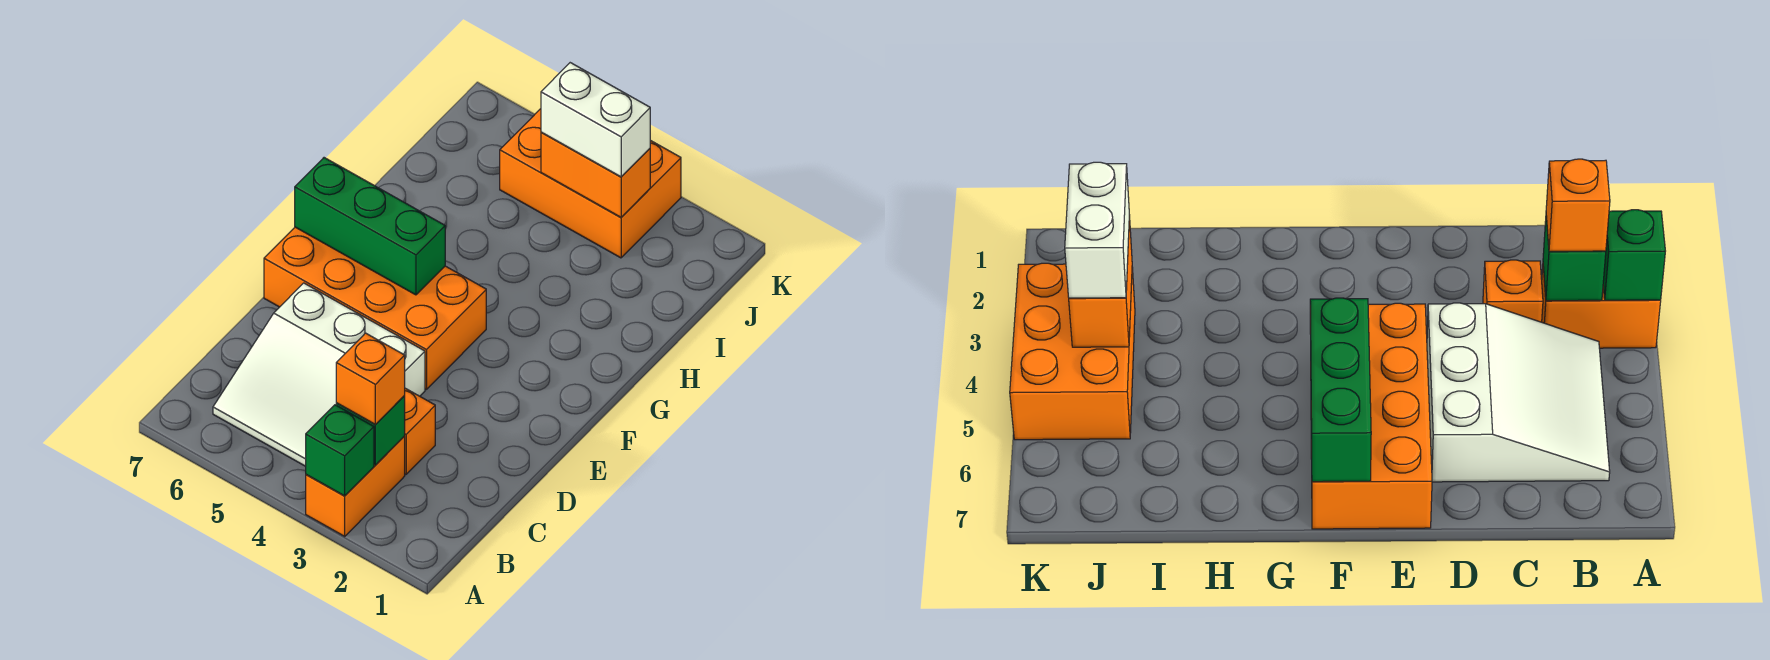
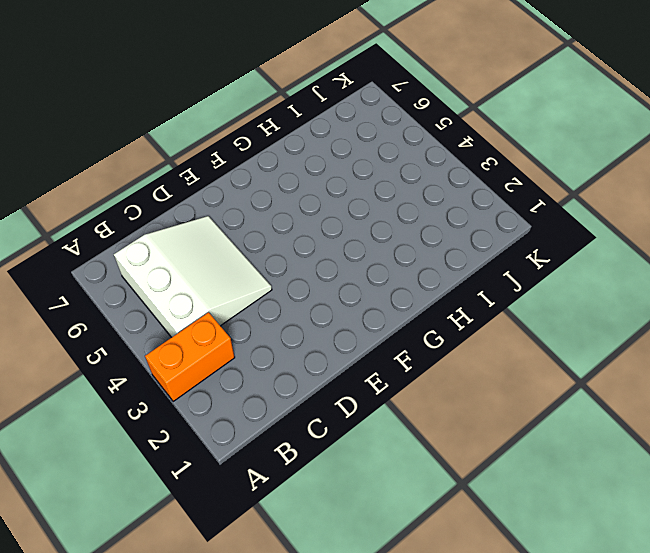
white 3x3 slope [114,216,272,337] -> white 3x3 slope turned to [213,283,425,466]
none -> orange 1x1 brick [405,388,435,474]
none -> orange 2x4 brick [264,227,486,390]

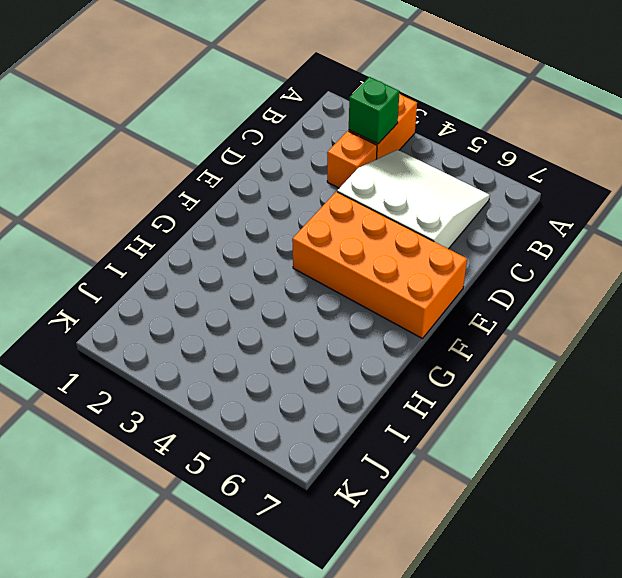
none -> orange 2x3 brick [500,109,681,258]
none -> green 1x1 brick [306,405,374,496]

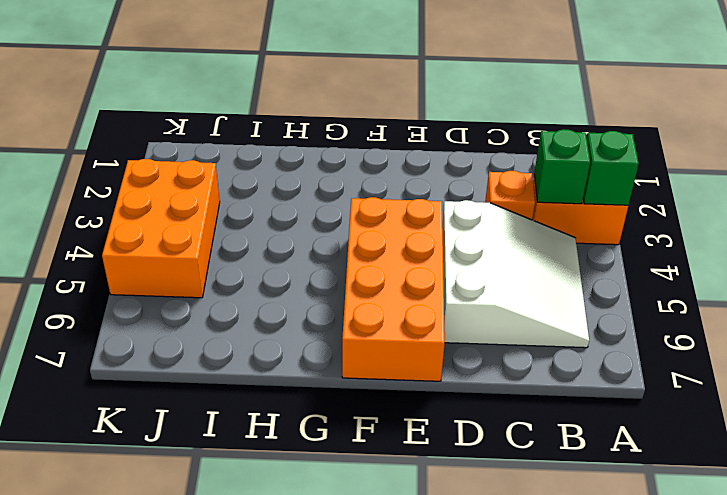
none -> green 1x3 brick [295,158,445,295]
none -> orange 1x2 brick [541,132,650,217]

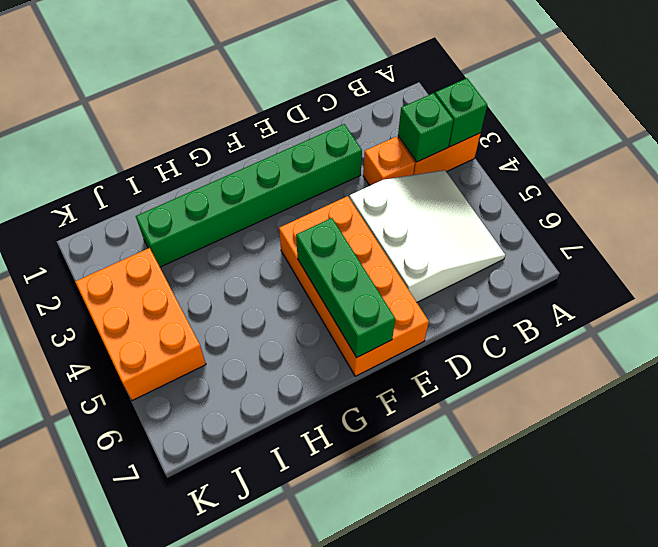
green 1x6 brick [136,124,362,267] -> none
none -> orange 1x2 brick [541,132,650,217]
none -> orange 1x1 brick [336,333,405,424]

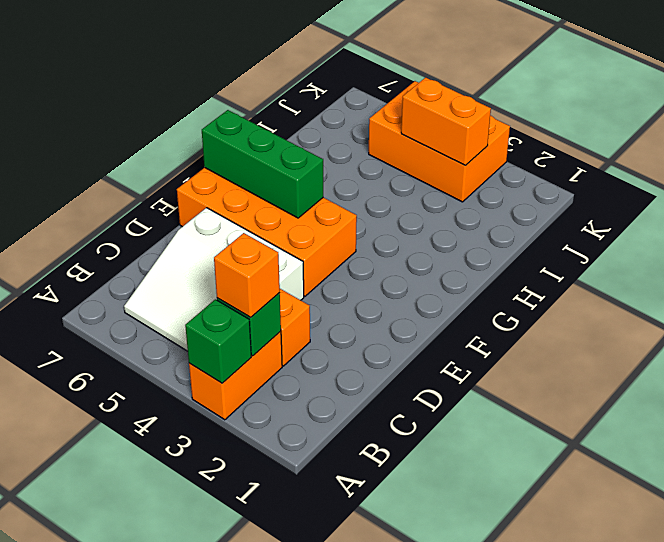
none -> white 1x2 brick [541,63,650,177]

